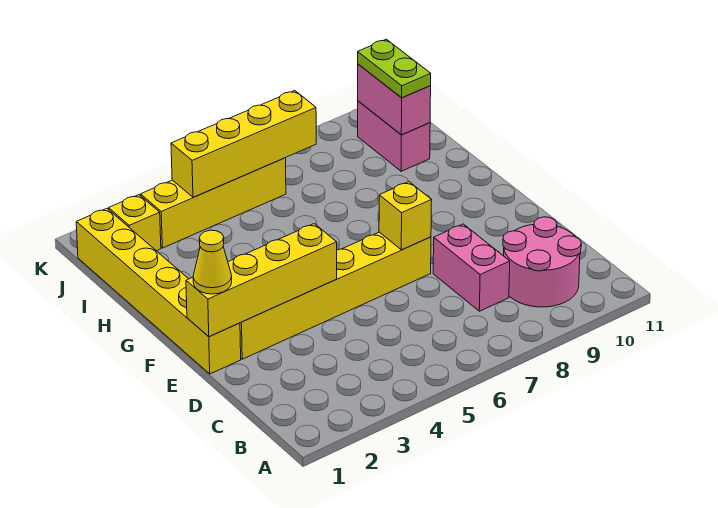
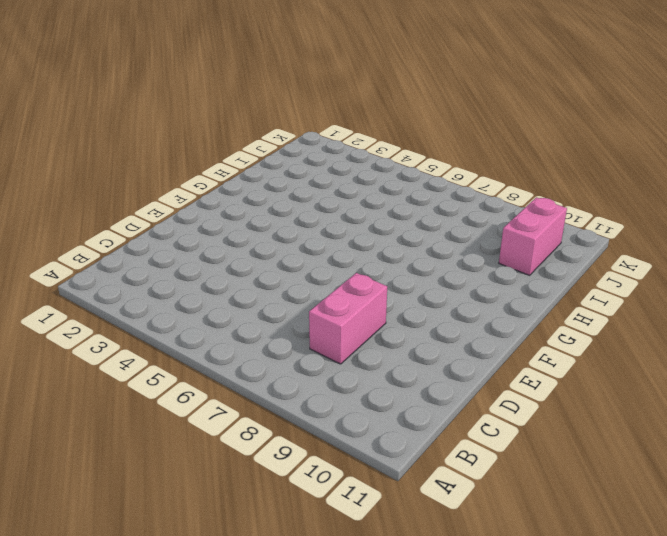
none -> pink 2x2 round brick [503,217,581,307]
none -> yellow 1x6 brick [76,208,241,374]
none -> yellow 1x6 brick [240,232,431,359]

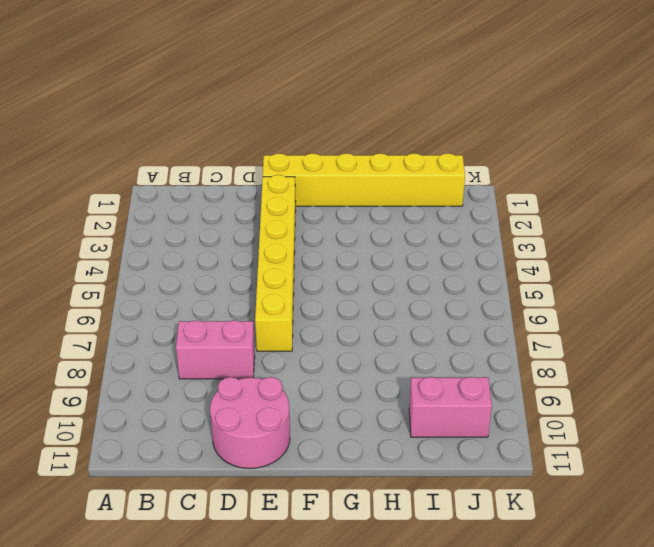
pink 2x2 round brick [210,377,290,468] -> pink 2x2 round brick moved to [503,217,581,307]
none -> yellow 1x1 brick [109,195,161,251]
none -> yellow 1x4 brick [141,158,286,248]
none -> yellow 1x4 brick [186,224,337,337]

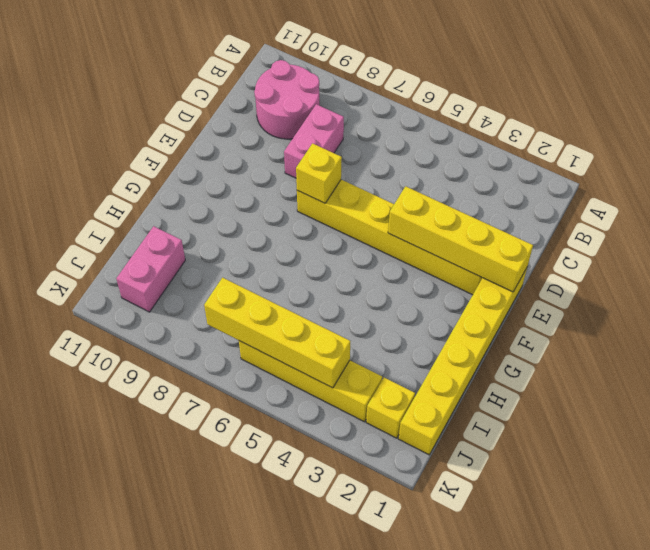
none -> pink 1x2 brick [358,64,431,135]
none -> yellow 1x1 cone [193,230,232,294]
none -> lime 1x2 plate [358,39,431,98]

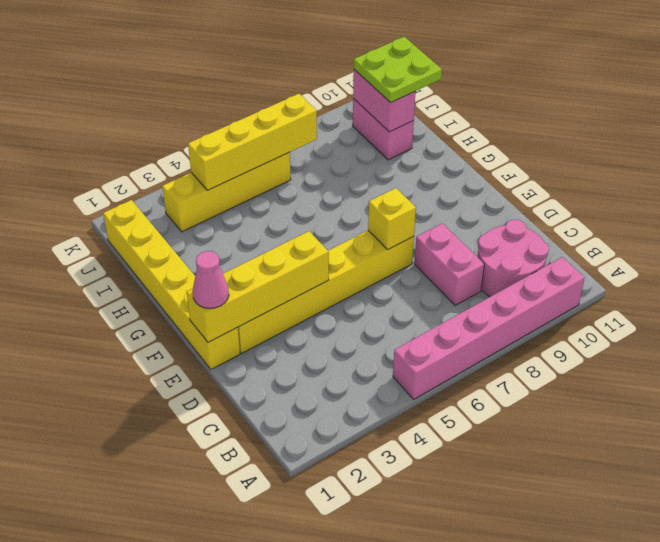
pink 1x6 brick [393,257,584,399] -> none
pink 1x1 cone [193,251,229,308] -> yellow 1x1 cone [193,230,232,294]
lime 2x2 plate [354,37,442,103] -> lime 1x2 plate [358,39,431,98]
none -> yellow 1x1 brick [109,195,161,251]

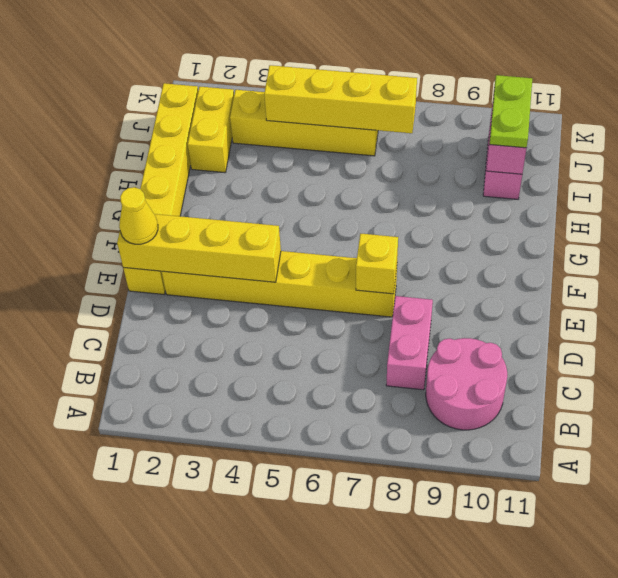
yellow 1x2 brick [188,87,234,173] -> yellow 1x1 brick [109,195,161,251]

